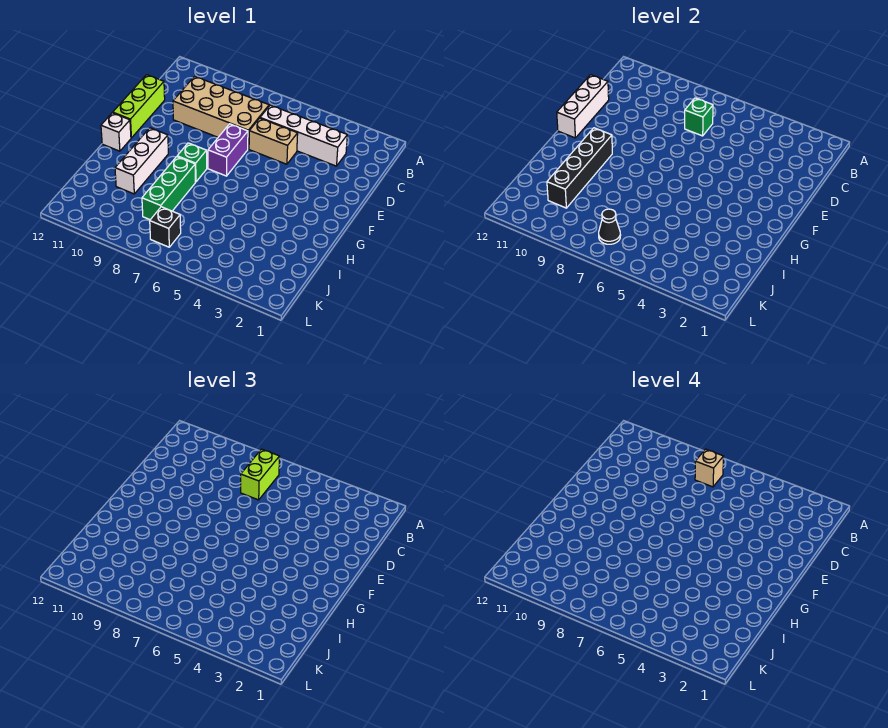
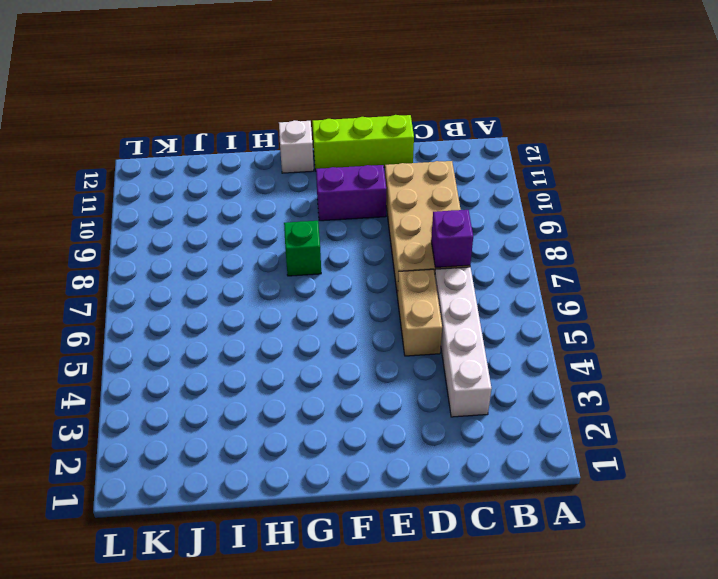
purple 1x1 brick [431,210,473,268] -> green 1x1 brick [685,98,713,136]
purple 1x2 brick [316,165,386,221] -> purple 1x2 brick moved to [208,124,248,176]
none -> white 1x3 brick [115,128,168,194]
none -> green 1x3 brick [142,157,195,220]
none -> black 1x1 brick [150,207,181,247]

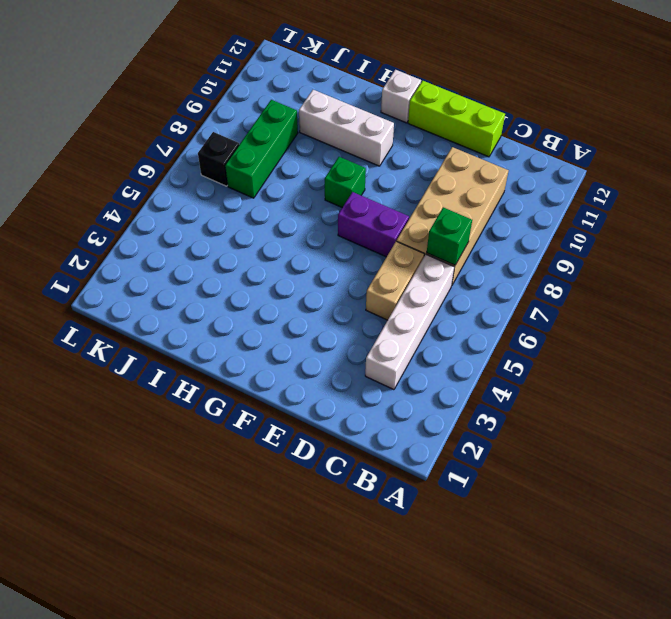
green 1x3 brick [225,100,298,198] -> green 1x3 brick turned to [142,157,195,220]
none -> white 1x3 brick [557,75,609,138]
none -> black 1x4 brick [547,128,612,208]
none -> black 1x1 cone [599,209,621,244]

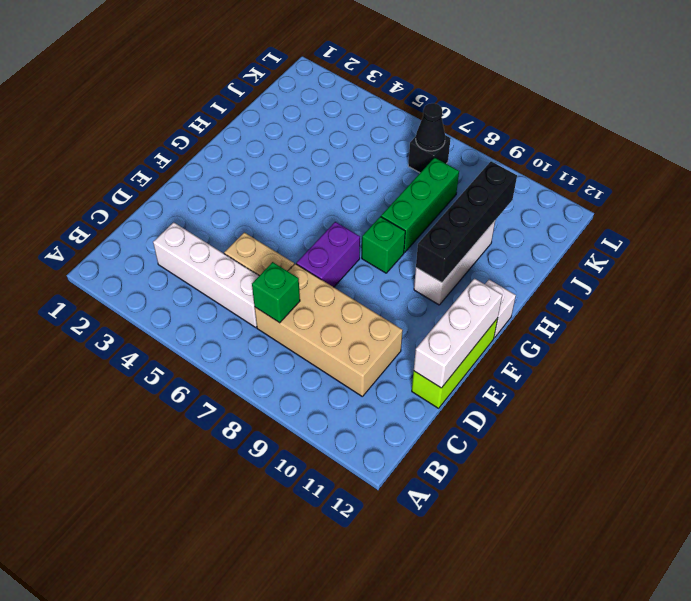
none -> lime 1x2 brick [241,449,280,500]
none -> tan 1x1 brick [695,449,724,487]

